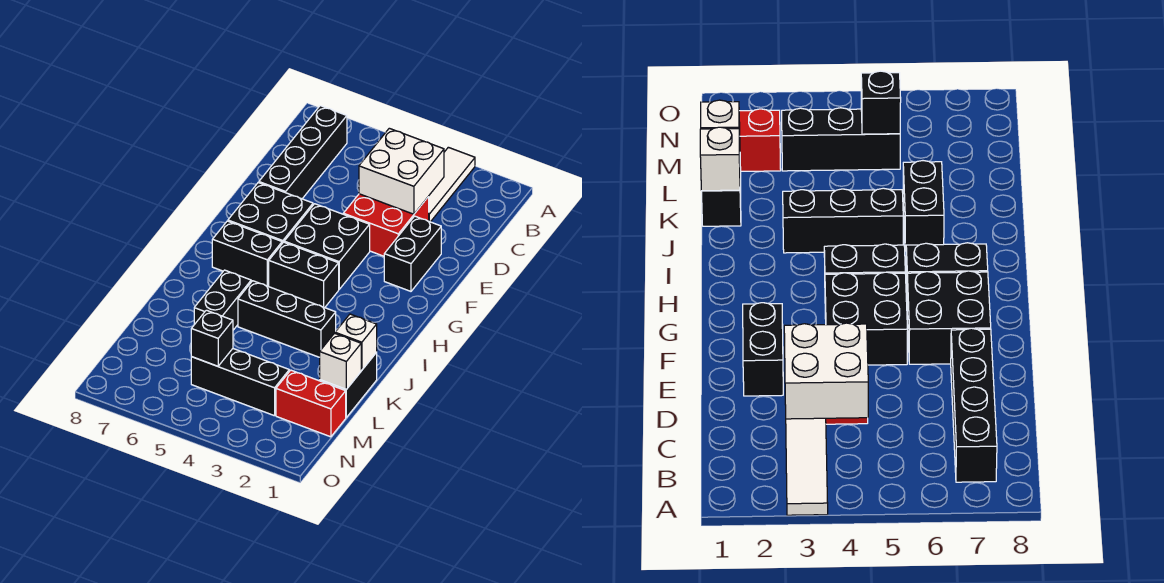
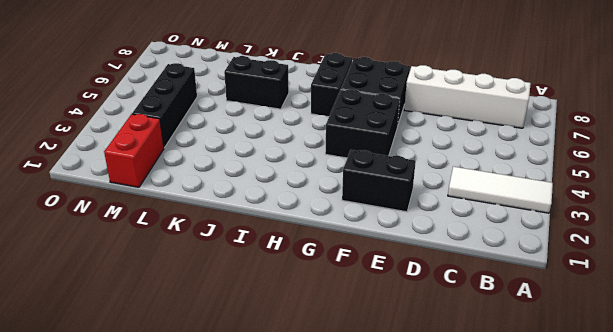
white 1x4 brick [404,65,531,128] -> black 1x4 brick [259,106,347,199]
none -> red 2x2 brick [343,194,429,256]
none -> black 1x2 brick [269,242,339,308]
none -> black 1x3 brick [238,281,336,357]

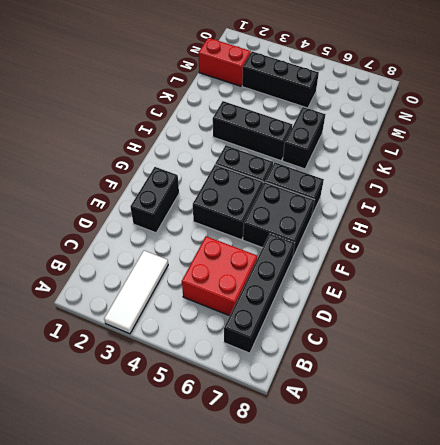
red 2x2 brick [182,236,257,316] -> red 2x2 brick moved to [343,194,429,256]
none -> black 1x2 brick [320,352,377,417]
none -> white 2x2 brick [359,128,444,214]
none -> white 1x1 brick [335,314,377,370]

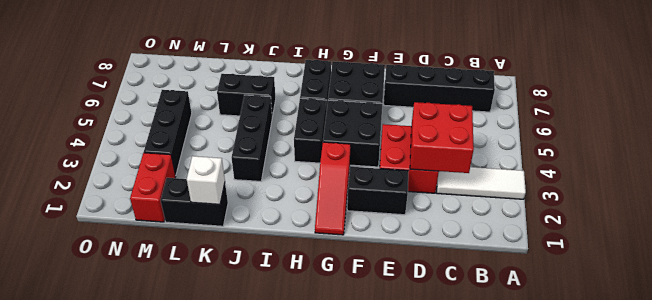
red 2x2 brick [410,102,474,173] -> white 2x2 brick [359,128,444,214]
red 1x3 slope [315,142,351,235] -> none
none -> white 1x1 brick [320,333,361,389]
none -> black 1x1 brick [191,310,233,366]

